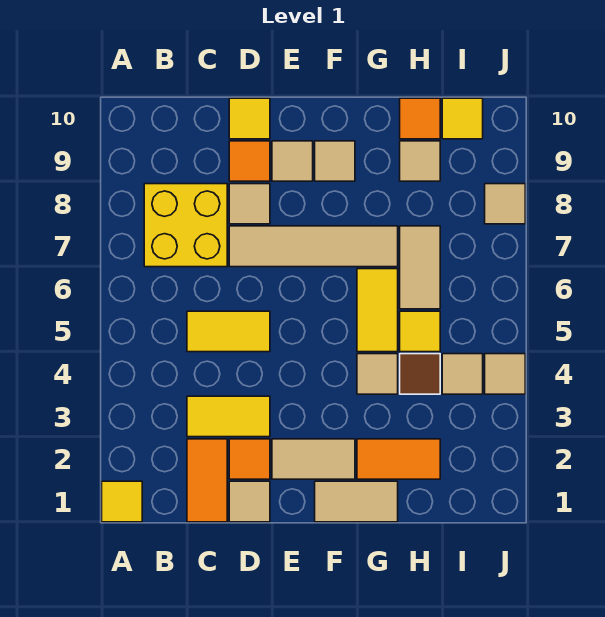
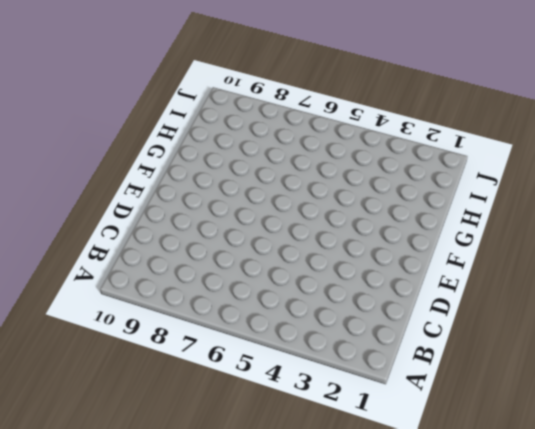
none -> yellow 1x1 tile [102,481,142,522]
none -> yellow 2x2 brick [144,184,227,267]
none -> orange 1x2 tile [187,439,227,522]

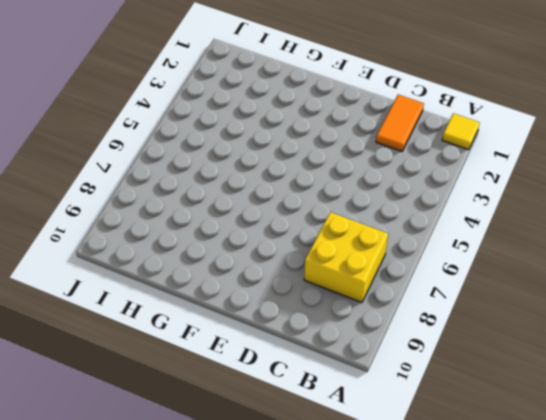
none -> yellow 1x2 tile [187,396,270,437]
none -> yellow 1x2 tile [187,311,270,352]
none -> tan 1x1 tile [229,481,270,522]

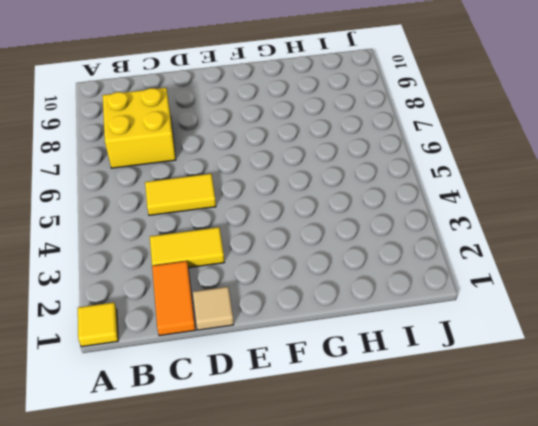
none -> orange 1x1 tile [229,439,270,479]
none -> tan 1x4 tile [229,226,398,267]
none -> tan 1x1 tile [229,184,270,224]

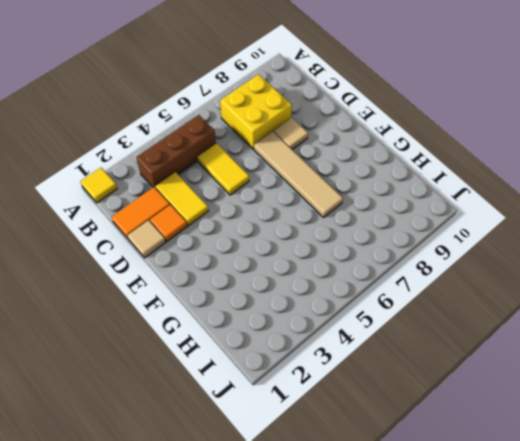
brown 1x3 brick [136,115,216,188] -> none
none -> orange 1x1 tile [229,141,270,181]
none -> yellow 1x1 tile [229,98,270,139]
none -> tan 1x2 tile [272,439,355,479]

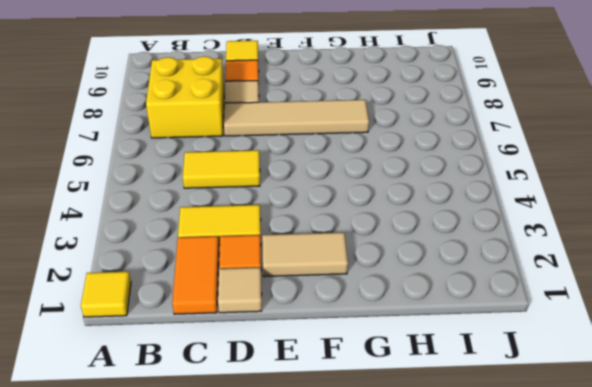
none -> tan 1x1 tile [272,141,313,181]
none -> tan 1x2 tile [315,481,398,522]
none -> tan 1x1 tile [315,141,355,181]

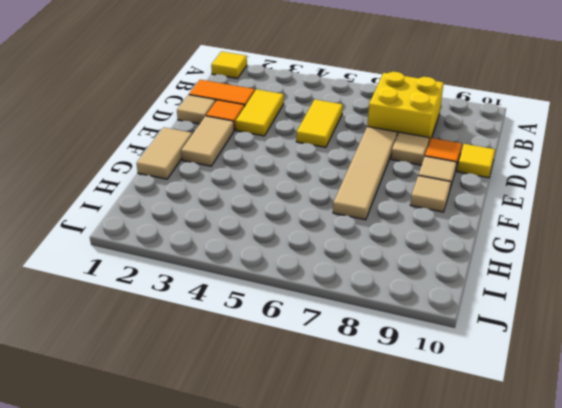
none -> orange 1x2 tile [357,439,440,479]
none -> tan 1x1 tile [357,354,398,394]
none -> yellow 1x2 tile [357,269,398,352]

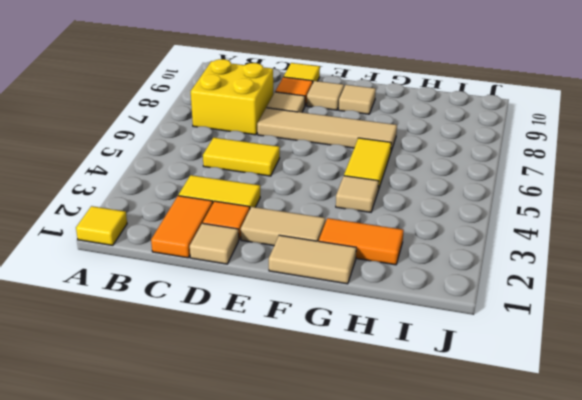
none -> brown 1x1 tile [400,354,440,394]
none -> yellow 1x1 tile [400,311,440,352]
none -> tan 1x2 tile [400,226,440,309]

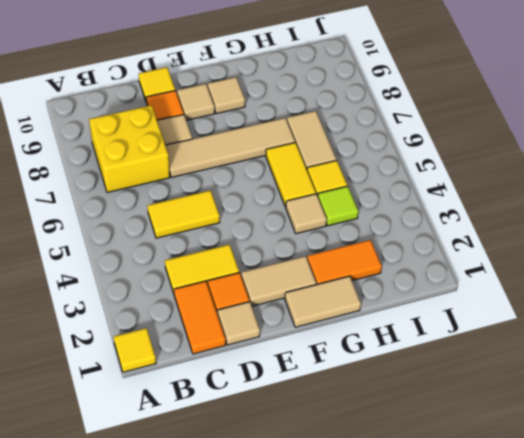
lime 1x1 tile [318,186,359,226] -> brown 1x1 tile [400,354,440,394]
none -> tan 1x1 tile [400,141,440,181]
none -> orange 1x1 tile [400,98,440,139]
none -> tan 1x1 tile [442,354,483,394]

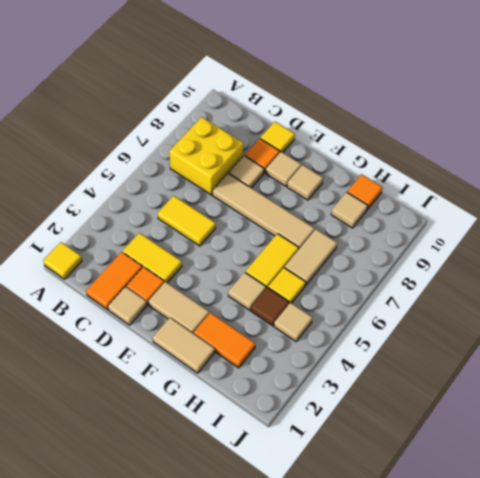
none -> yellow 1x1 tile [442,98,483,139]
none -> tan 1x1 tile [485,354,525,394]
none -> tan 1x1 tile [485,184,525,224]

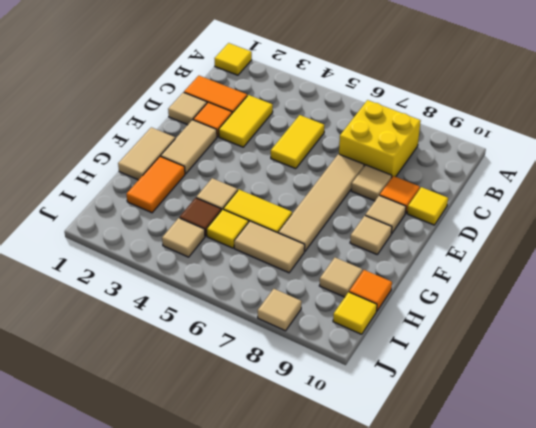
none -> tan 1x1 tile [485,354,525,394]

